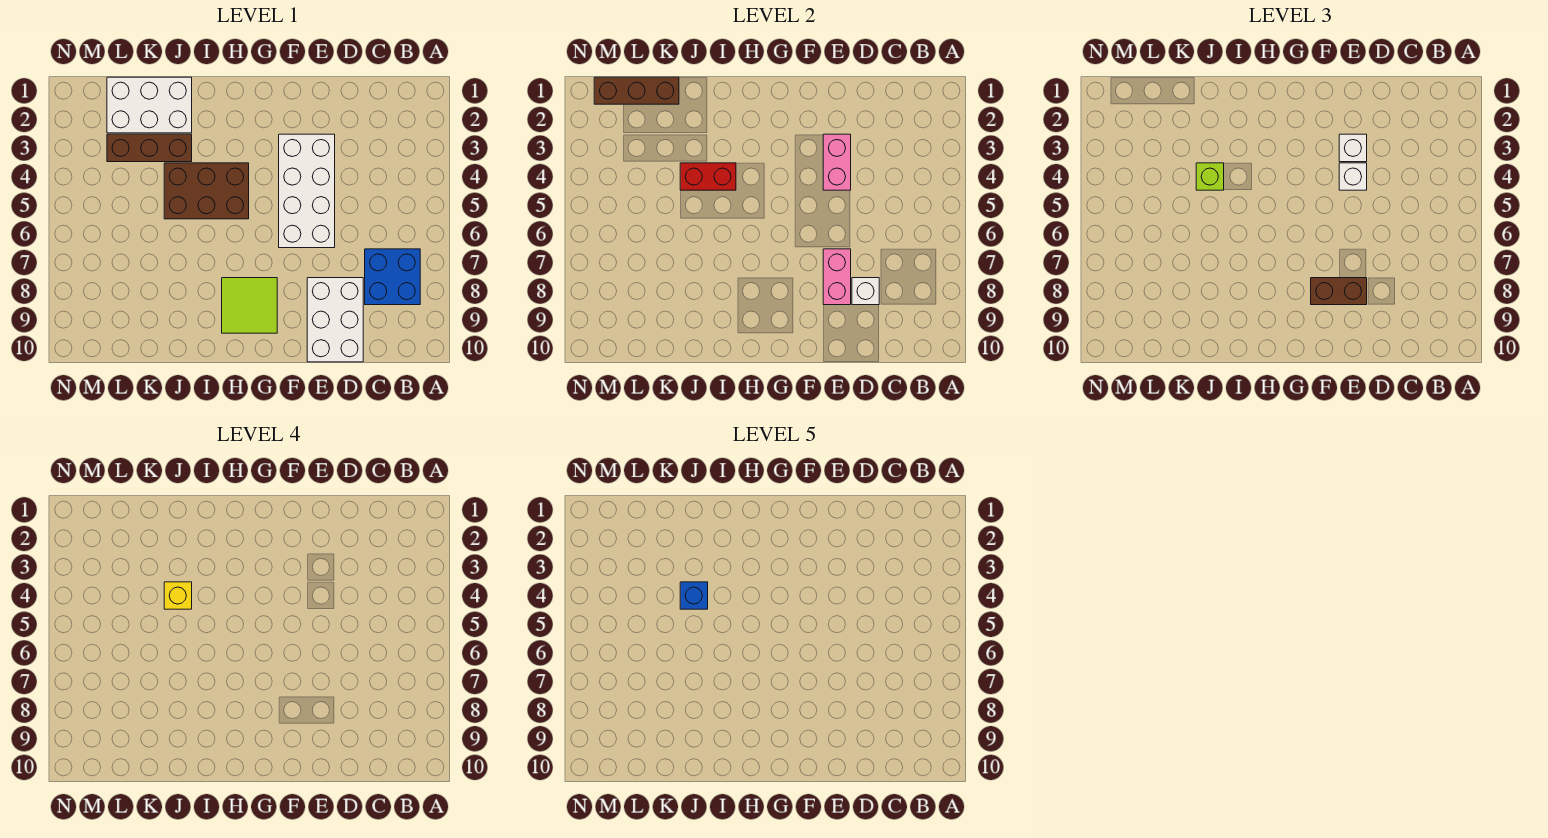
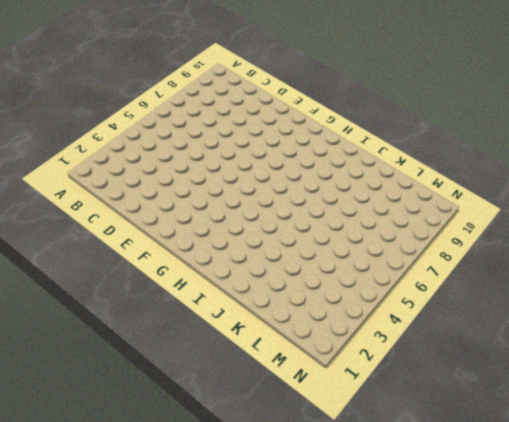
none -> blue 2x2 brick [365,249,420,305]
none -> white 2x3 brick [307,278,363,362]
none -> white 2x4 brick [279,134,335,248]

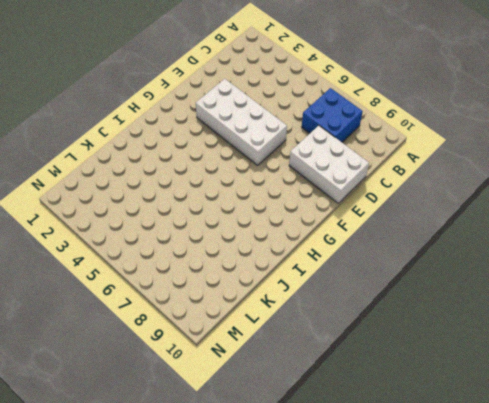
none -> lime 2x2 tile [222,278,277,333]
none -> brown 2x3 brick [164,163,249,219]
none -> white 2x3 brick [107,77,192,133]

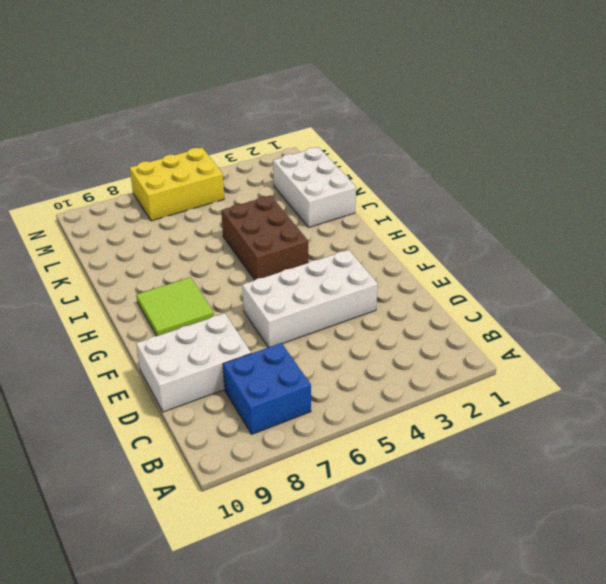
yellow 2x3 brick [130,148,224,221] -> none
none -> brown 1x3 brick [107,134,192,162]
none -> white 1x1 brick [852,278,879,305]
none -> pink 1x2 brick [823,134,851,190]

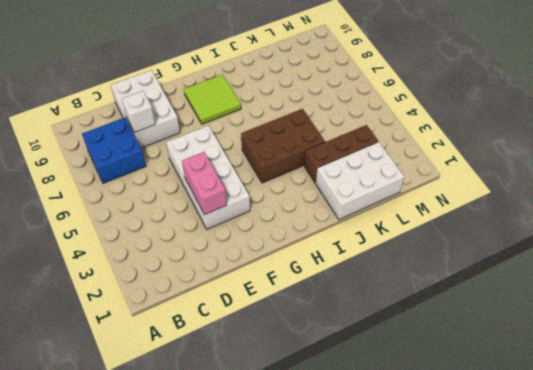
none -> pink 1x2 brick [823,249,851,305]
none -> red 1x2 brick [680,163,736,190]
none -> brown 1x3 brick [594,77,679,104]

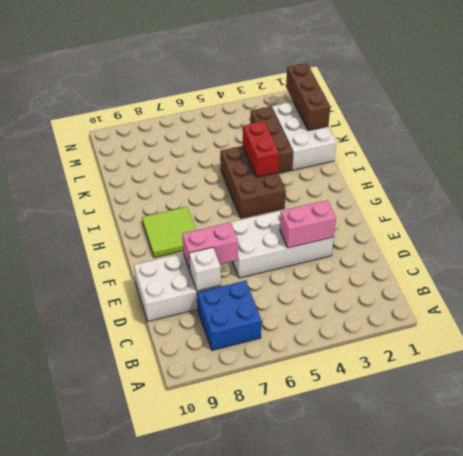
none -> white 1x1 brick [1339,134,1367,162]
none -> white 1x1 brick [1339,163,1367,190]
none -> brown 1x2 brick [1311,278,1367,305]

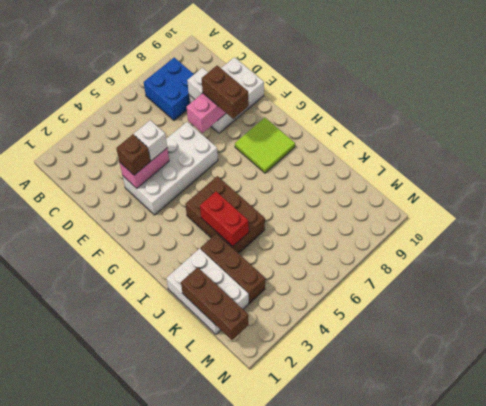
brown 1x1 brick [116,135,150,175] -> white 1x1 brick [1339,134,1367,162]
none -> lime 1x1 brick [1196,163,1224,190]
none -> yellow 1x1 brick [164,582,192,609]
none -> blue 1x1 brick [680,582,708,609]

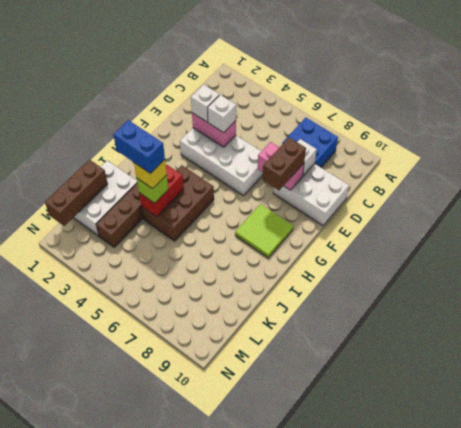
blue 1x2 brick [113,120,165,173] -> blue 1x1 brick [680,582,708,609]

